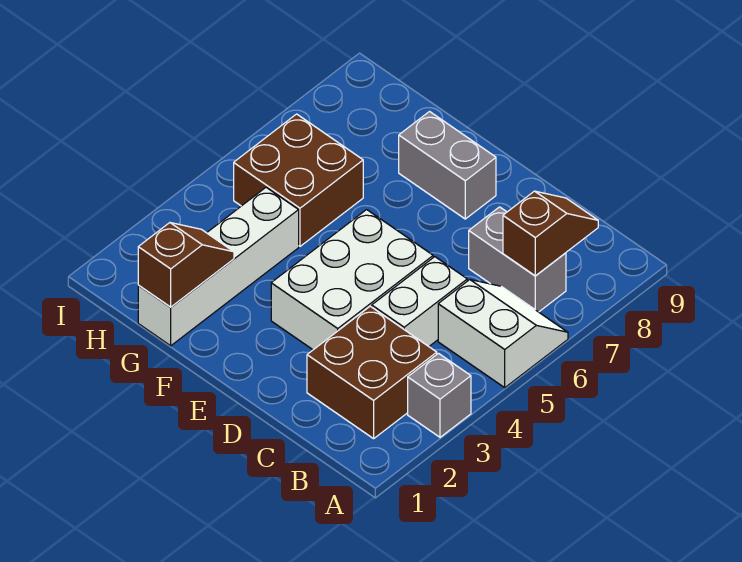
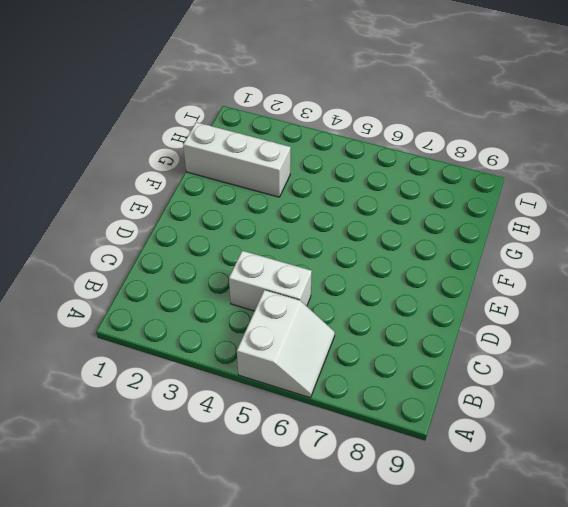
white 1x3 brick [183,122,291,197] -> white 1x4 brick [138,187,299,346]
none -> grey 1x1 brick [408,353,471,437]
none -> brown 2x2 brick [307,306,437,439]

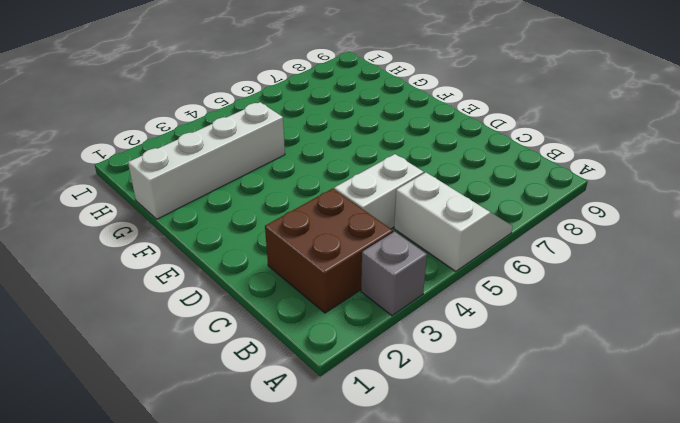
none -> grey 1x2 brick [469,207,566,312]
none -> white 2x3 brick [271,210,433,350]

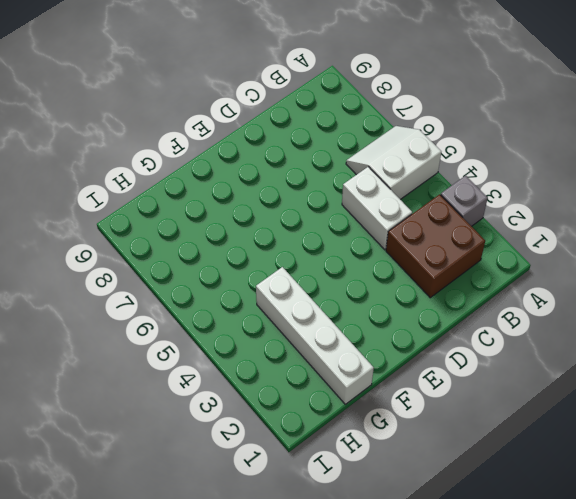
none -> grey 1x2 brick [469,207,566,312]
none -> white 2x3 brick [271,210,433,350]

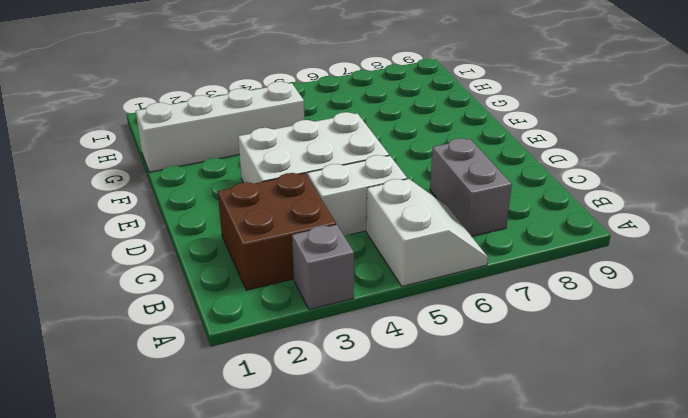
none -> grey 1x2 brick [399,112,496,219]
none -> brown 2x2 brick [234,114,363,246]

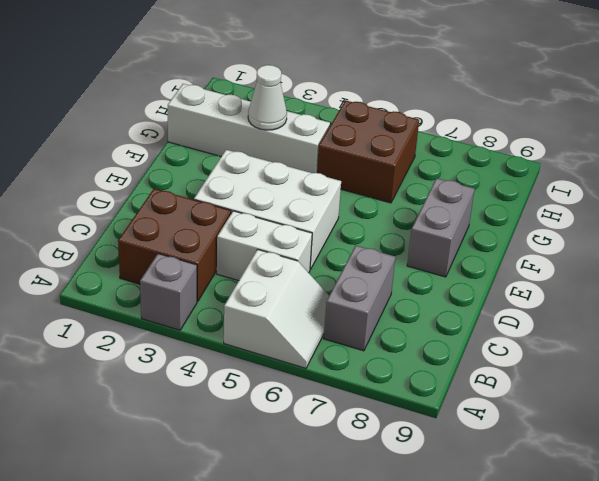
white 1x1 cone [248,65,287,130] -> none
none -> brown 1x2 slope [503,191,598,276]
none -> brown 1x2 slope [138,223,234,307]

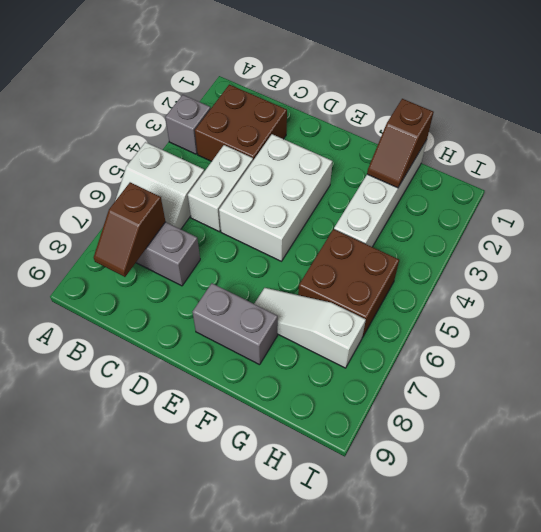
white 1x3 slope [254,288,366,368] -> none

